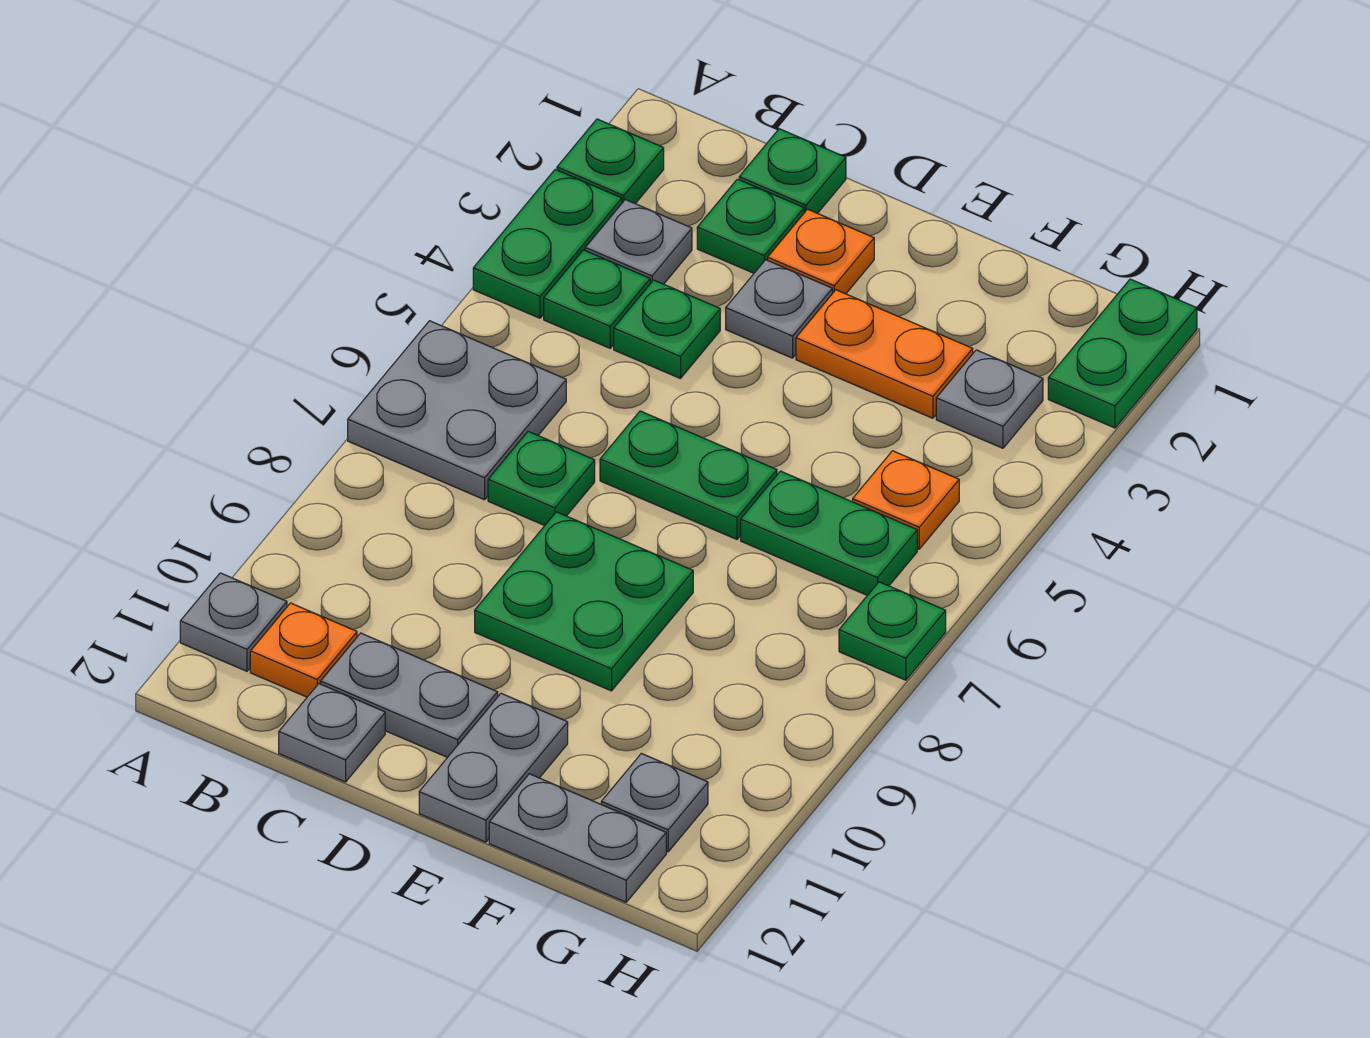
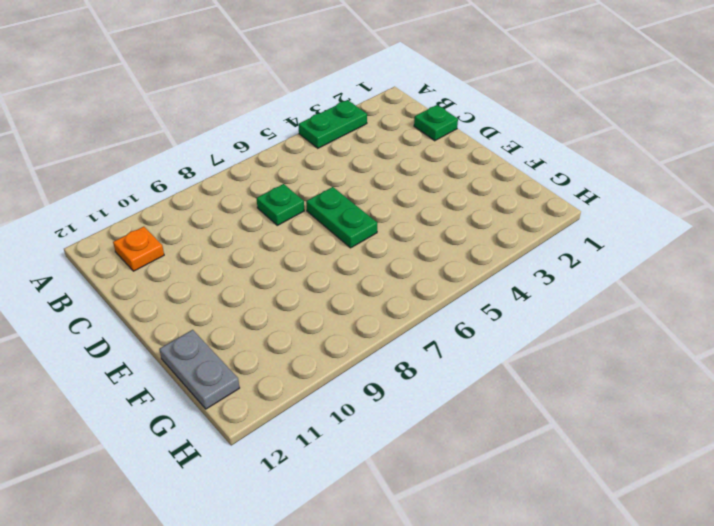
none -> green 1x1 plate [557,119,664,204]
none -> grey 2x2 plate [348,321,566,500]
none -> grey 1x1 plate [180,573,287,671]

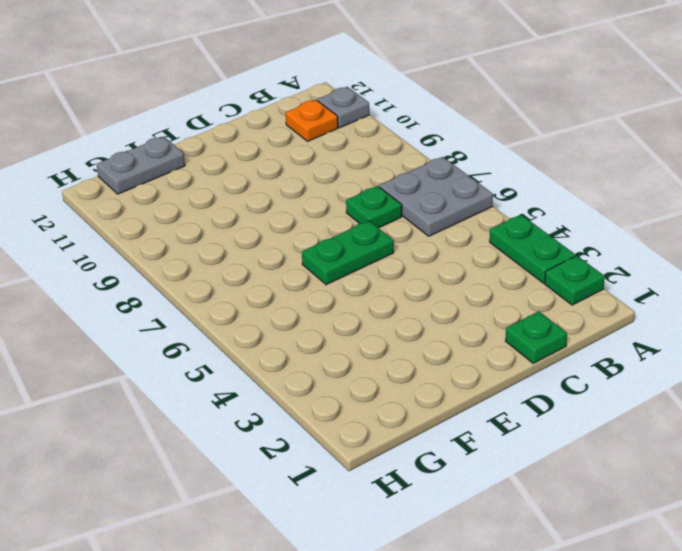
none -> grey 1x1 plate [585,200,692,284]
none -> green 1x1 plate [544,250,650,348]
none -> green 1x1 plate [697,179,804,273]

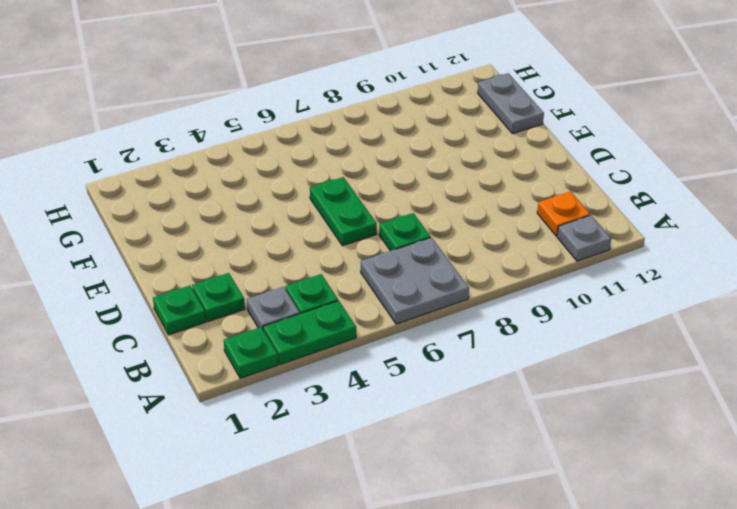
none -> green 1x1 plate [614,280,720,379]
none -> grey 1x2 plate [321,633,498,757]
none -> grey 1x1 plate [279,684,385,782]

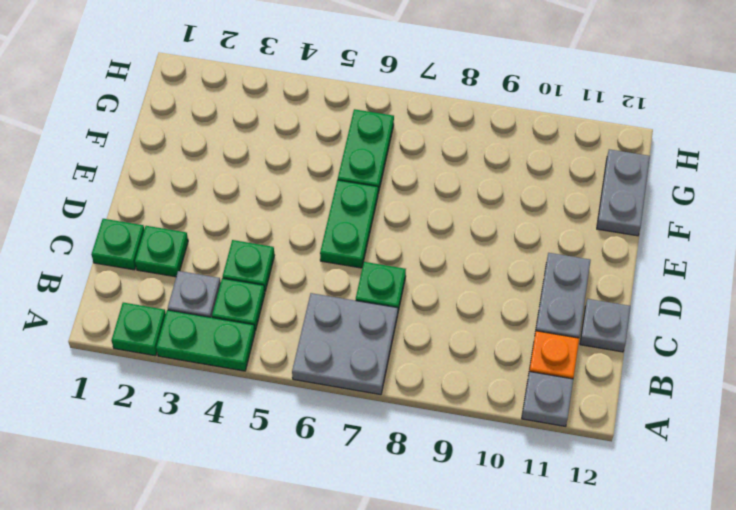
none -> orange 1x1 plate [768,209,874,294]
none -> grey 1x1 plate [726,260,832,358]
none -> green 2x2 plate [475,512,693,691]

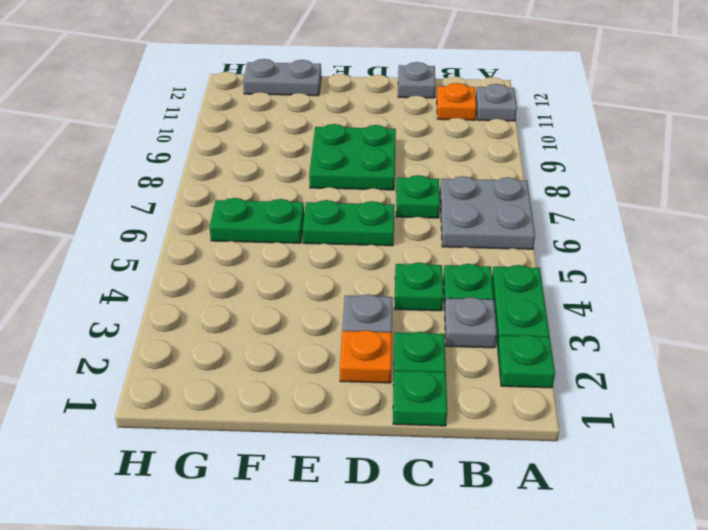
none -> grey 1x2 plate [321,633,498,757]
none -> orange 1x2 plate [796,290,973,418]
none -> grey 1x2 plate [419,693,568,842]

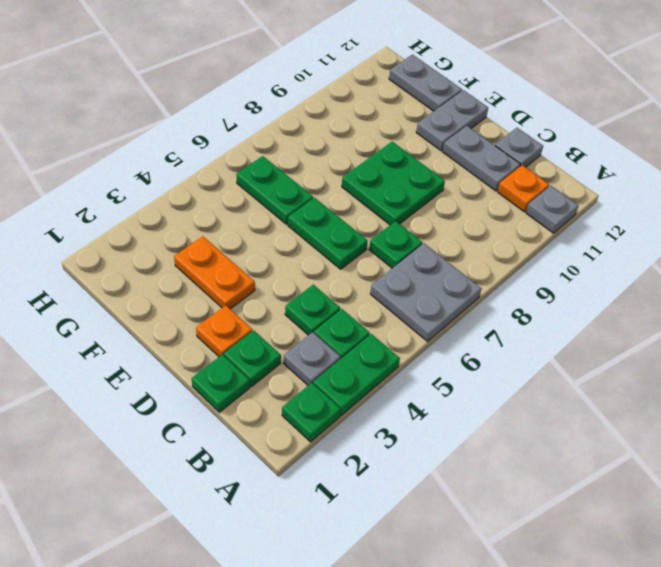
none -> grey 1x1 plate [726,260,832,358]
none -> grey 1x1 plate [936,350,1043,448]
none -> orange 1x1 plate [853,451,959,549]

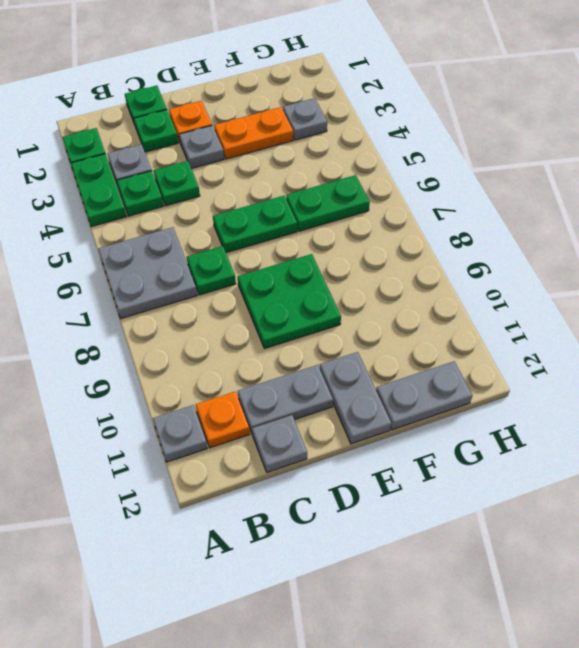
none -> orange 1x1 plate [853,451,959,549]
none -> grey 1x1 plate [601,753,708,852]
none -> green 1x2 plate [1048,279,1197,428]

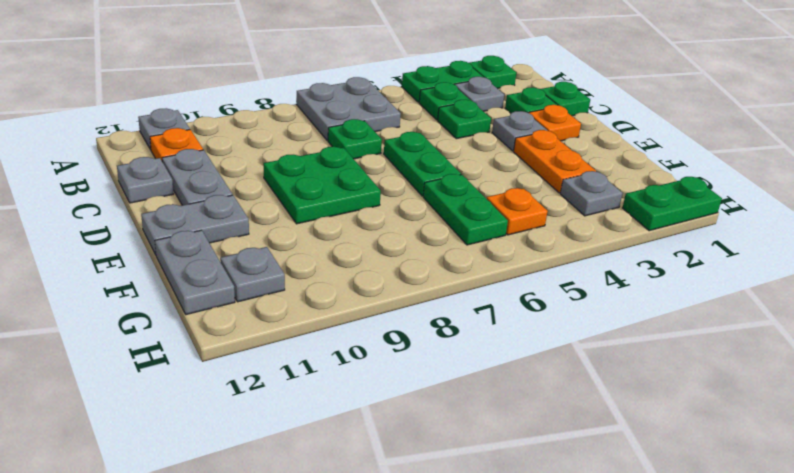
none -> green 1x1 plate [839,582,946,680]

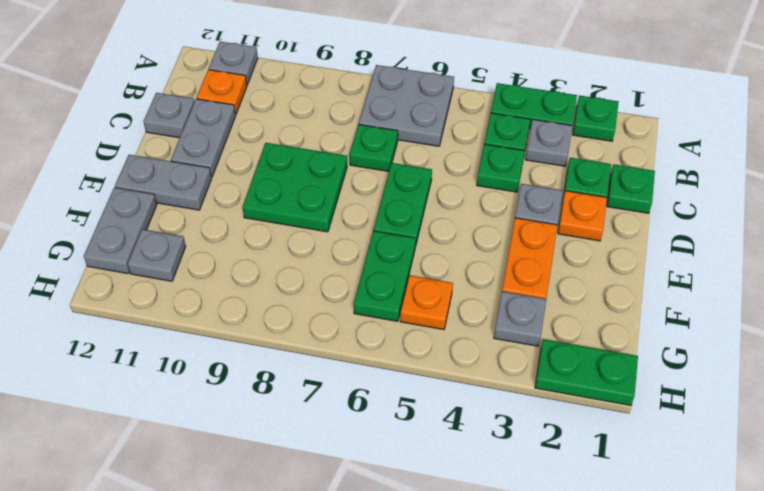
none -> green 1x1 plate [839,582,946,680]

